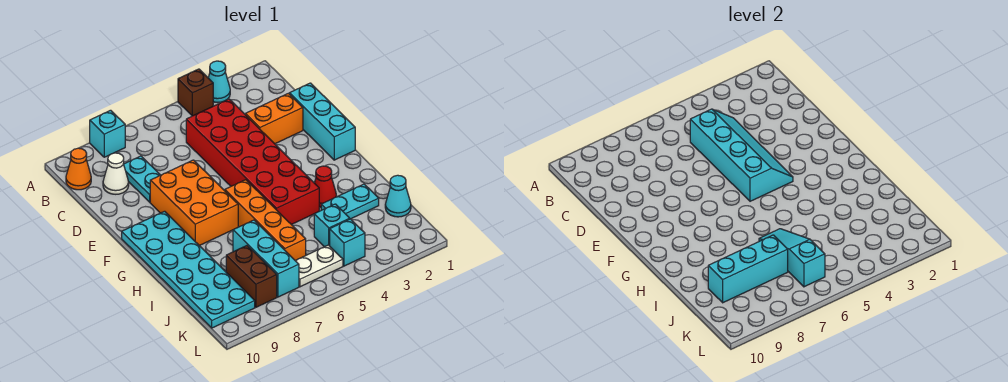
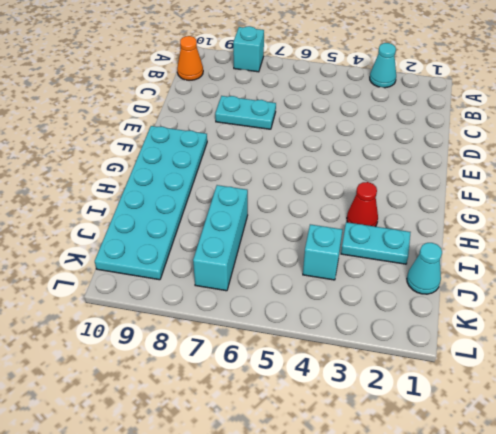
cyan 1x2 plate [215,96,276,129] -> cyan 1x2 plate turned to [124,156,160,202]
none -> brown 1x1 brick [178,69,213,116]
none -> red 2x6 brick [186,99,319,225]
none -> white 1x1 cone [103,153,129,194]

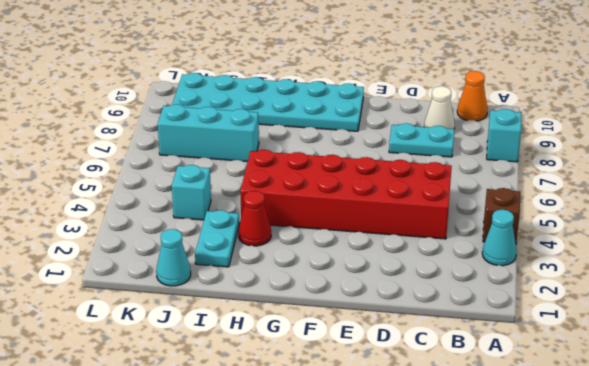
none -> cyan 1x3 brick [289,83,355,160]
none -> orange 1x2 brick [245,93,303,144]
none -> orange 2x3 brick [150,160,238,246]

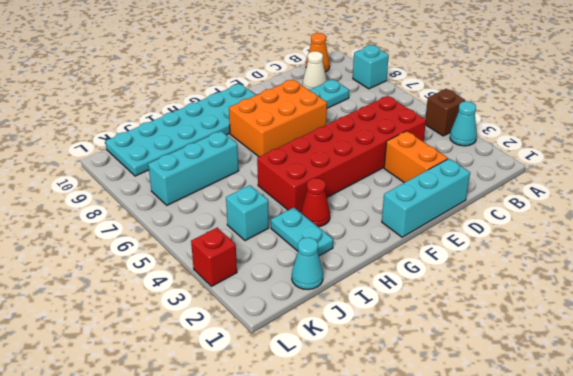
red 1x1 brick [191,228,237,286] -> none
none -> orange 1x4 brick [225,180,306,260]
none -> brown 1x2 brick [226,246,277,307]
none -> cyan 1x1 brick [330,219,365,266]

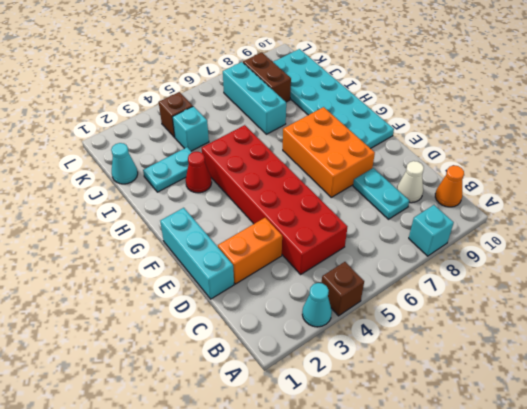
brown 1x1 brick [159,92,193,137] -> cyan 1x1 brick [330,219,365,266]
none -> orange 1x4 brick [225,180,306,260]
none -> white 1x2 plate [295,245,343,287]
none -> cyan 2x4 slope [690,109,793,201]

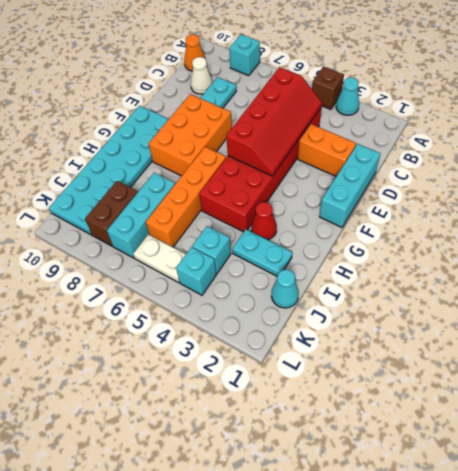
red 2x4 slope [226,67,322,176] -> cyan 2x4 slope [690,109,793,201]
none -> cyan 1x3 slope [759,229,825,287]
none -> cyan 1x3 brick [708,235,788,303]

